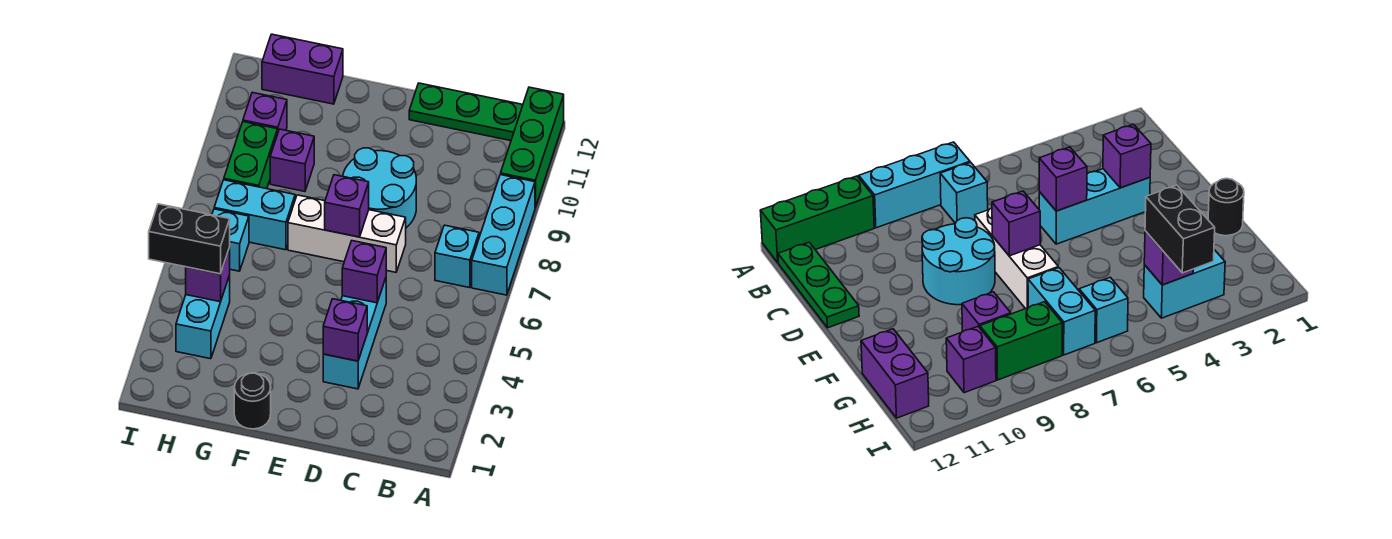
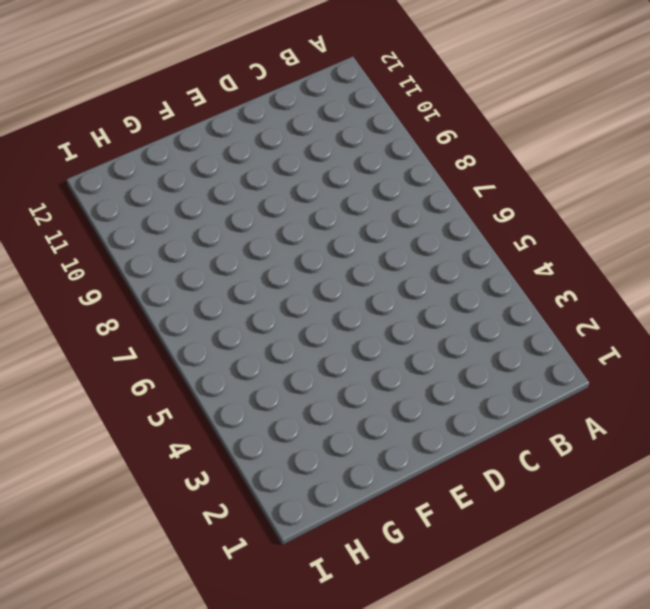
none -> cyan 1x3 brick [472,175,535,295]
none -> green 1x3 brick [501,87,564,208]
none -> cyan 1x1 brick [435,225,479,288]

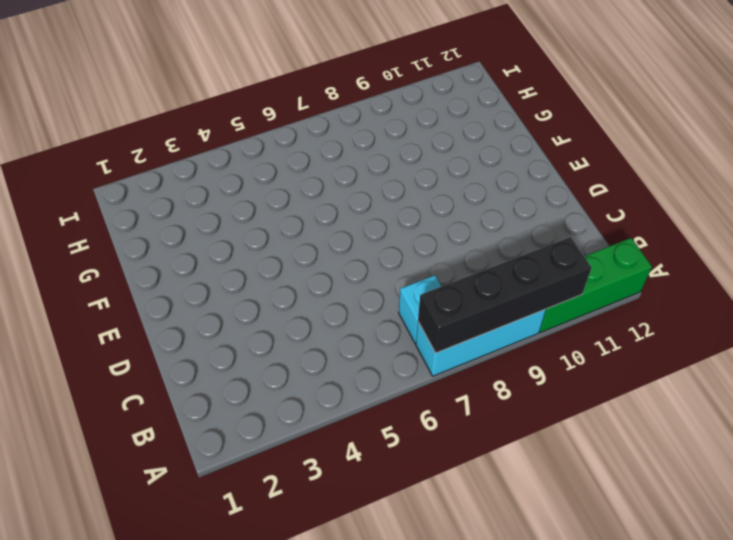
black 1x4 brick [418,237,592,353] -> none
none -> green 1x3 plate [409,83,523,141]
none -> cyan 1x3 brick [323,278,386,389]
none -> white 1x3 brick [288,195,406,272]

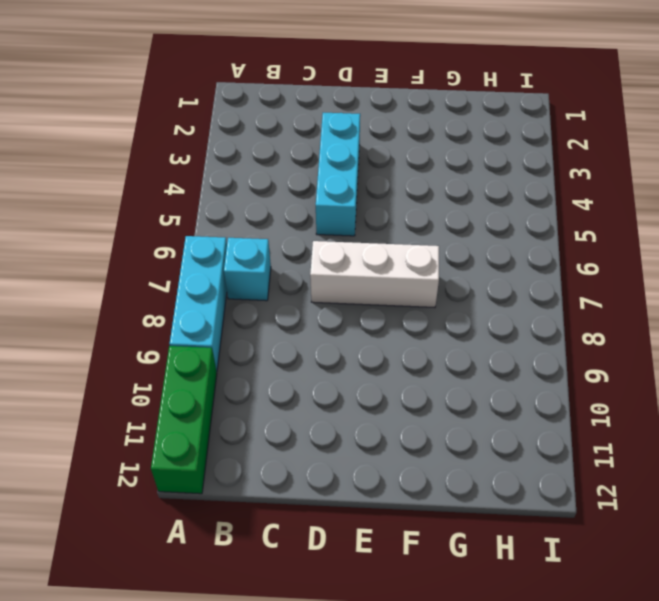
none -> green 1x3 plate [409,83,523,141]
none -> cyan 2x2 round brick [343,148,416,228]
none -> black 1x1 round brick [234,373,271,429]

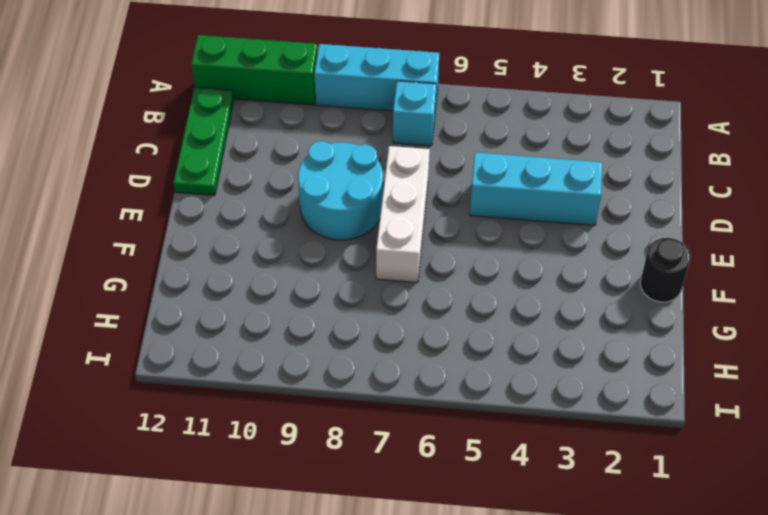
none -> cyan 1x2 brick [214,180,295,250]
none -> purple 1x1 brick [270,129,314,191]
none -> purple 1x2 brick [262,34,343,104]

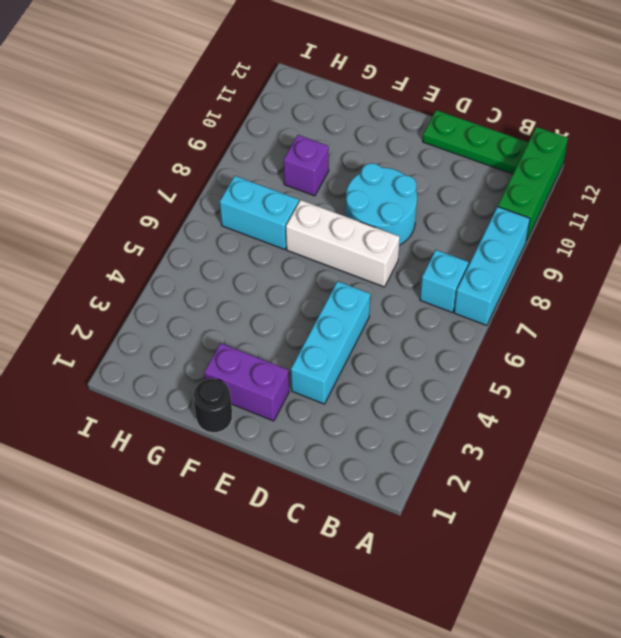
purple 1x2 brick [204,343,289,421] -> purple 1x2 brick moved to [262,34,343,104]
none -> cyan 1x2 brick [176,275,230,359]
none -> cyan 1x1 brick [212,209,249,271]
none -> green 1x2 brick [224,122,278,189]

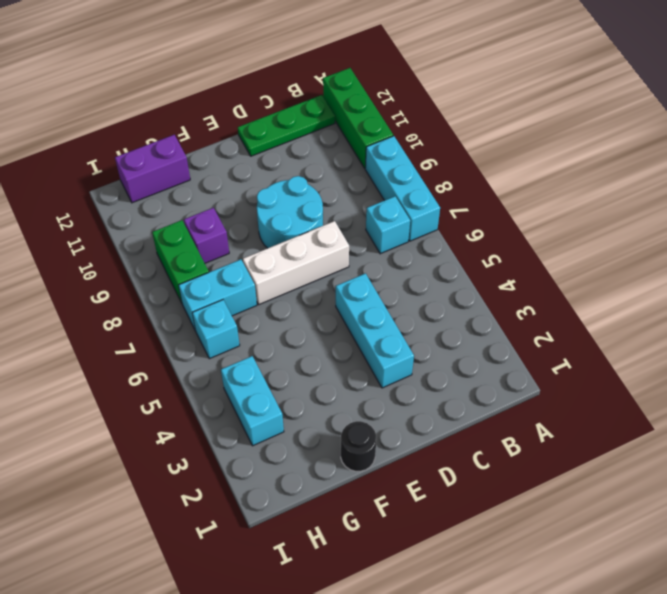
none -> purple 1x1 brick [243,92,287,132]
none -> purple 1x1 brick [323,299,367,361]
none -> purple 1x1 brick [342,241,386,303]

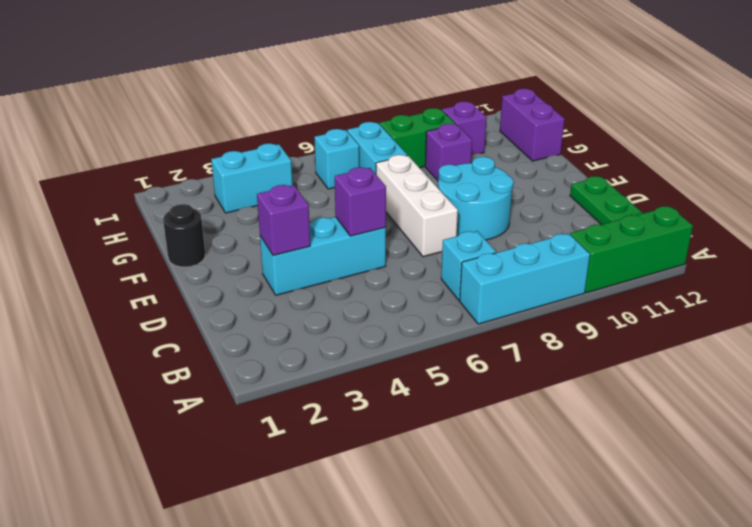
none -> purple 1x1 brick [325,175,369,237]
none -> purple 1x1 brick [186,247,230,302]
none -> black 1x2 brick [149,204,230,274]

